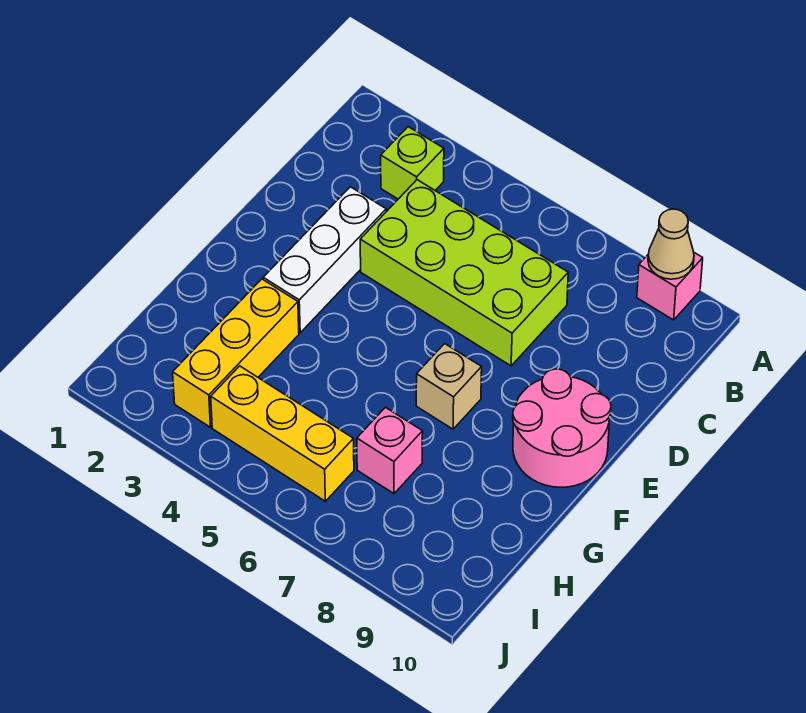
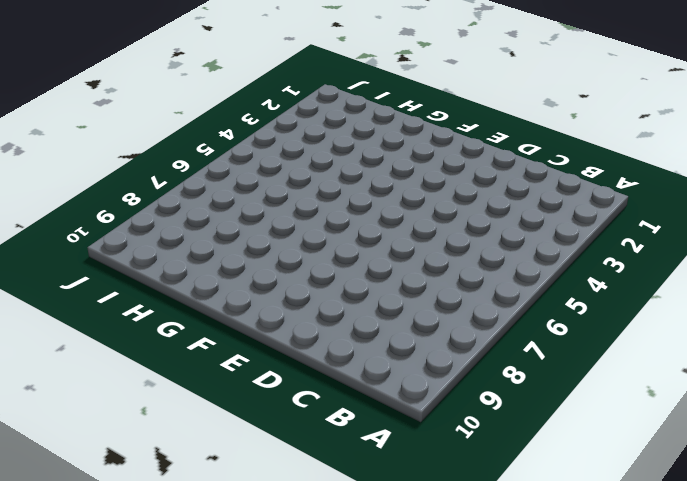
none -> pink 1x1 brick [637,253,703,320]
none -> lime 1x1 brick [381,127,444,199]

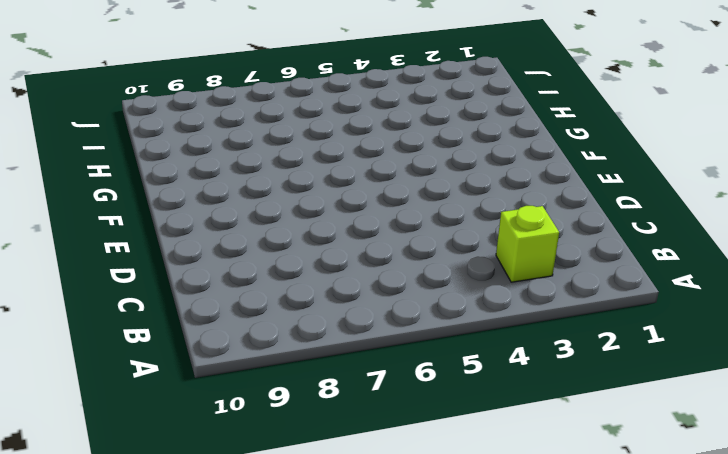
none -> pink 1x1 brick [637,253,703,320]
none -> lime 2x4 brick [360,180,568,366]

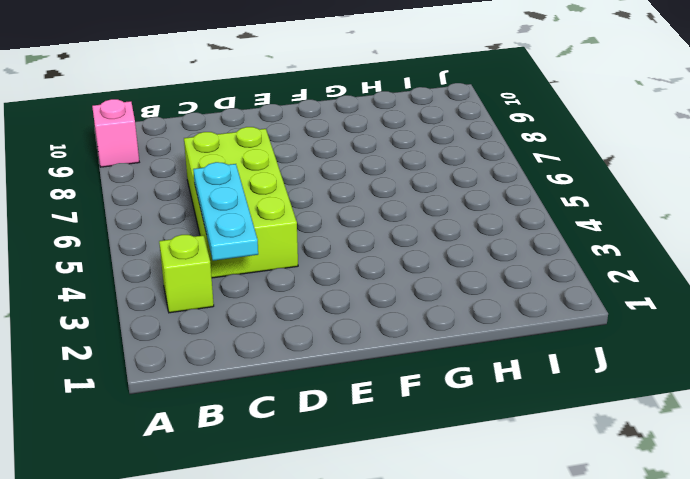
cyan 1x3 plate [193,162,258,261] -> none
none -> white 1x3 brick [263,187,386,333]
none -> pink 2x2 round brick [513,369,611,487]

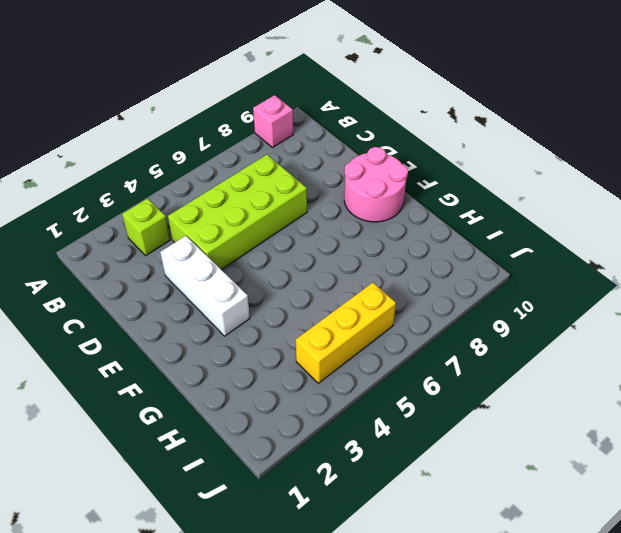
none -> tan 1x1 brick [416,344,482,429]
none -> yellow 1x3 brick [173,279,299,427]

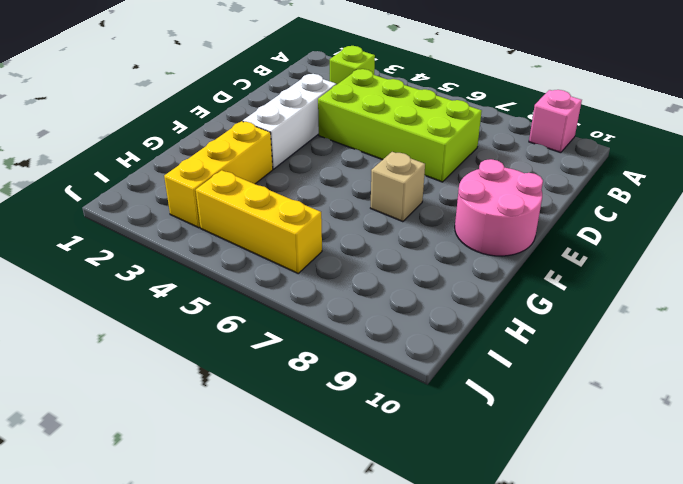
none -> pink 1x1 brick [357,407,423,494]
none -> tan 1x1 cone [648,209,694,279]

